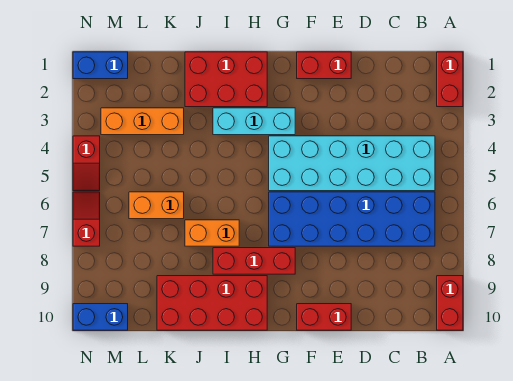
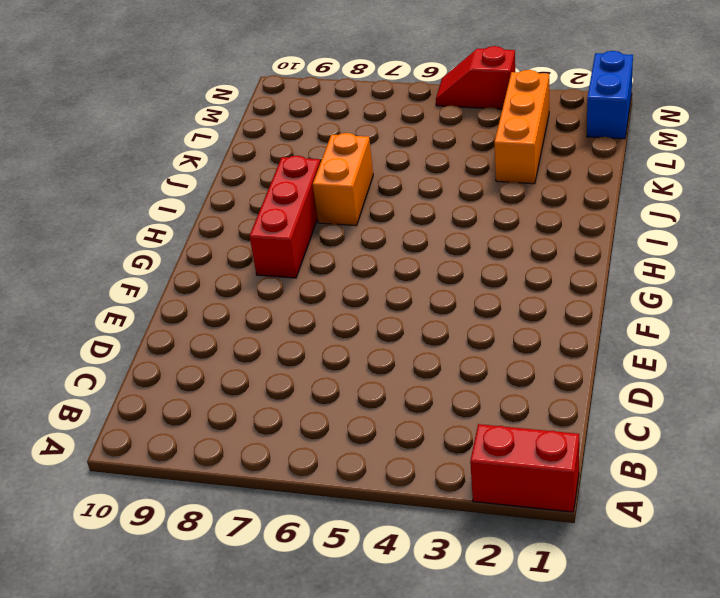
none -> red 1x2 brick [437,276,463,330]
none -> cyan 2x6 brick [269,136,435,191]
none -> blue 2x6 brick [269,192,435,246]

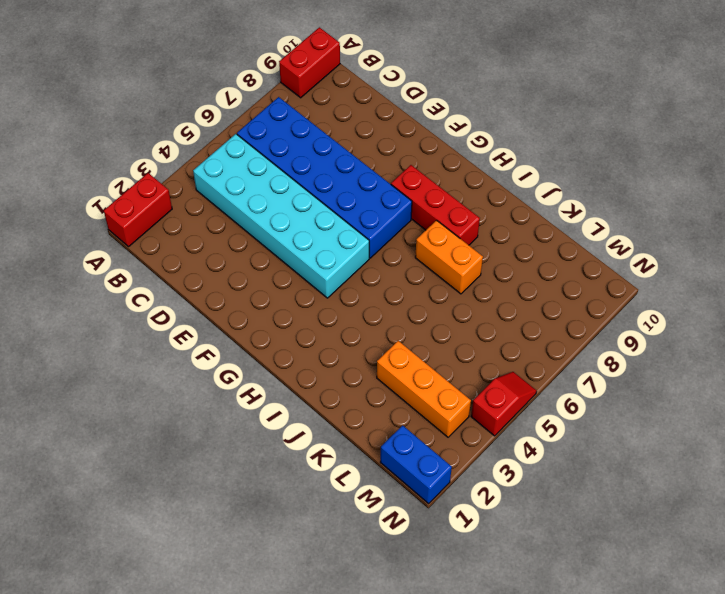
none -> red 1x2 brick [297,52,351,79]
none -> red 1x2 brick [297,304,351,330]
none -> cyan 1x3 brick [213,108,295,135]

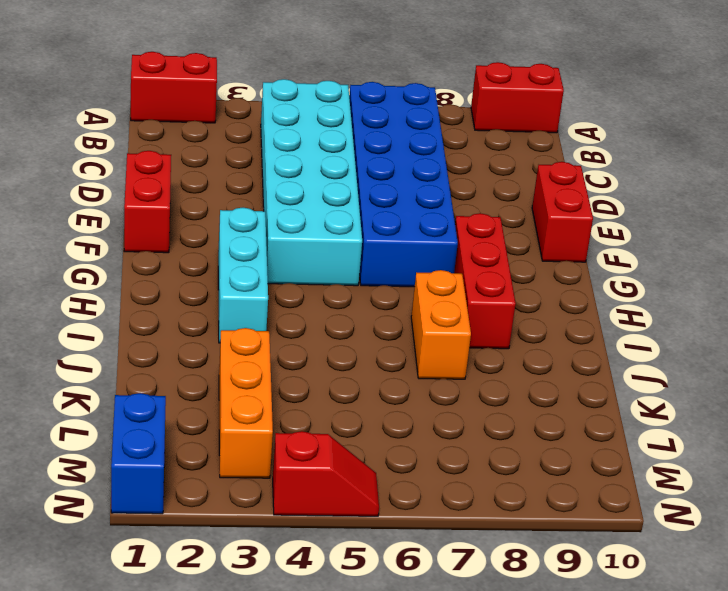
none -> red 2x3 brick [185,52,267,107]
none -> red 2x4 brick [157,276,267,330]
none -> orange 1x2 brick [129,192,184,219]

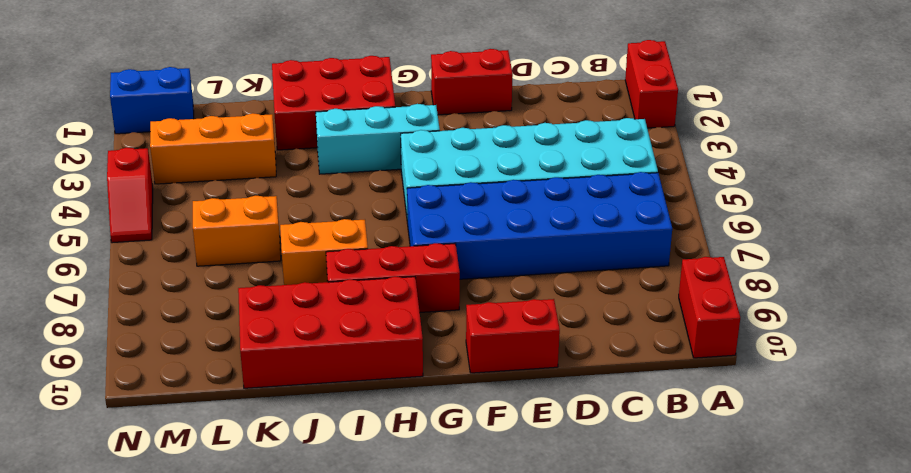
none -> blue 1x2 brick [73,304,128,330]
none -> red 1x2 slope [73,192,100,246]

